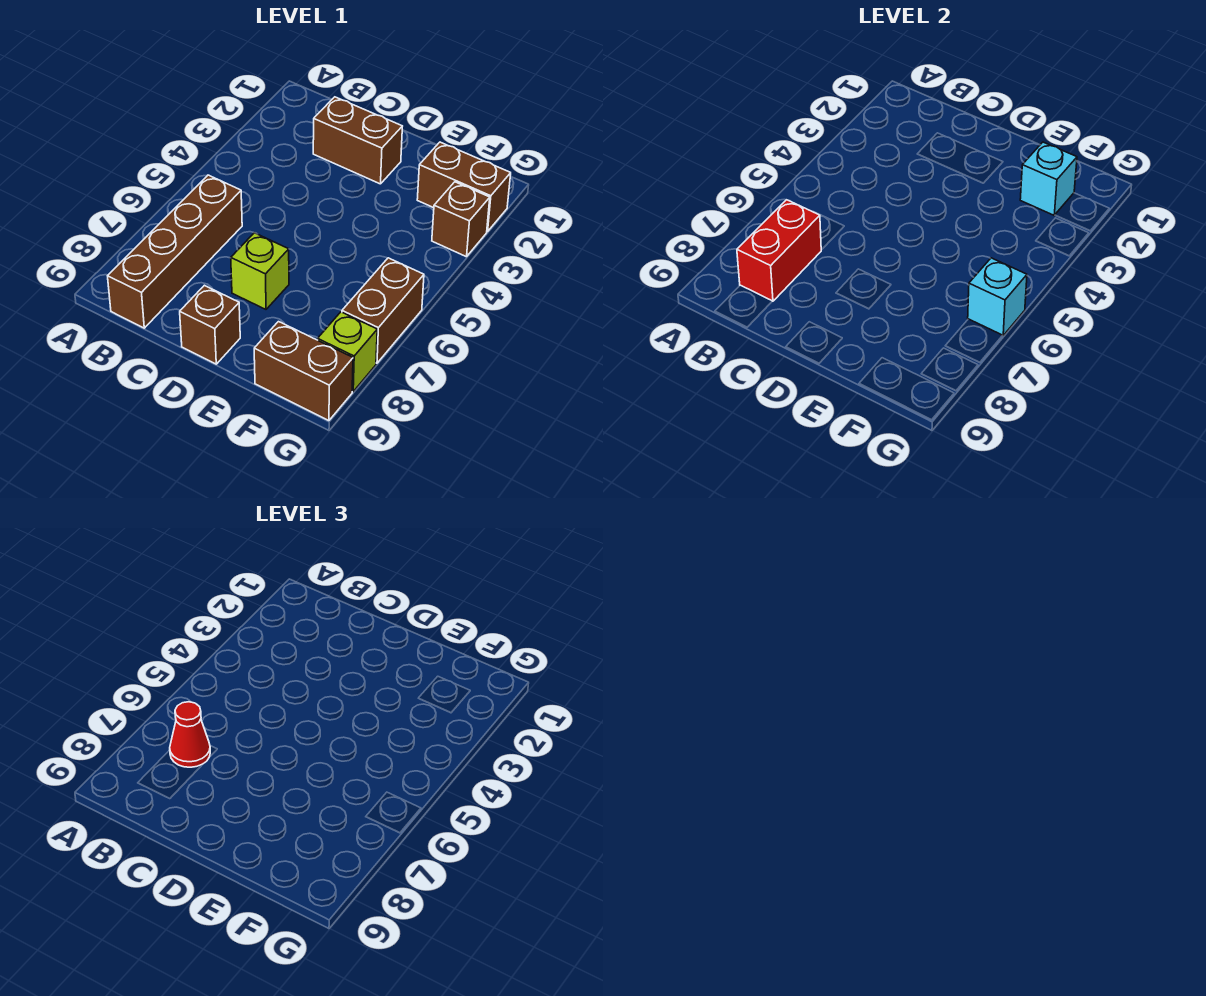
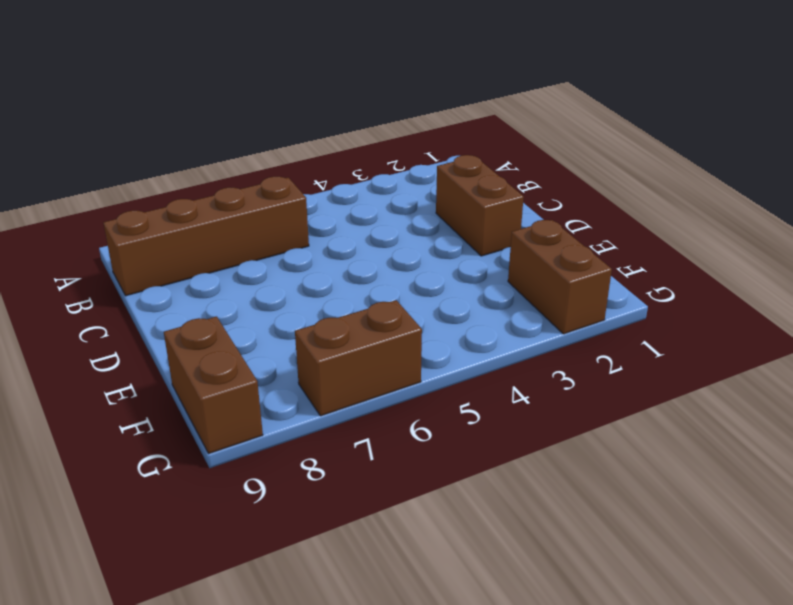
none -> lime 1x1 brick [231,233,289,309]
none -> brown 1x1 brick [180,285,240,364]
none -> brown 1x1 brick [432,182,490,257]

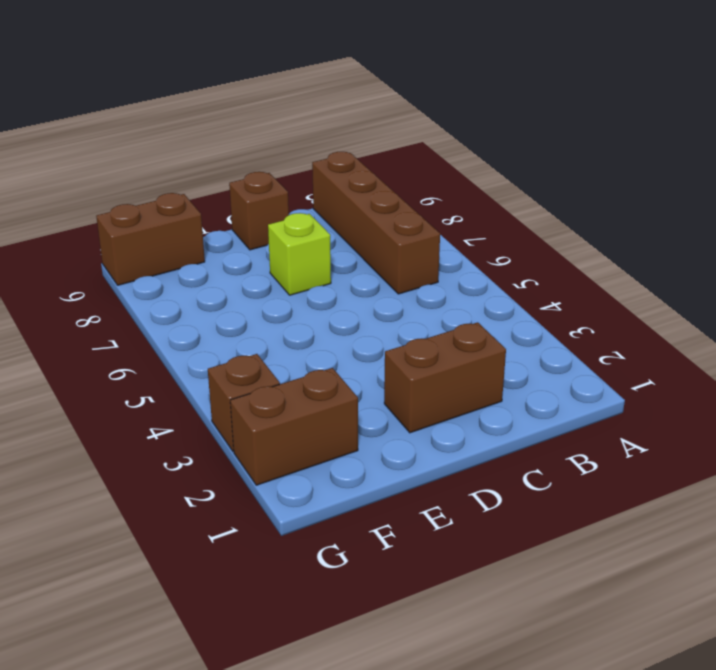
none -> brown 1x2 brick [342,258,424,363]
none -> lime 1x1 brick [318,312,377,391]
none -> red 1x2 brick [737,200,821,301]

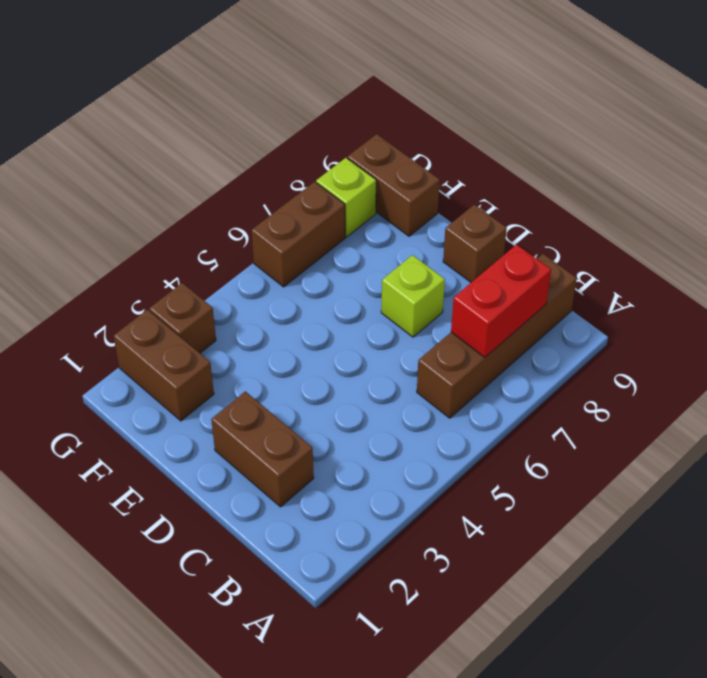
none -> cyan 1x1 brick [1020,142,1077,215]
none -> cyan 1x1 brick [968,258,1027,335]
none -> red 1x1 cone [170,702,210,767]

